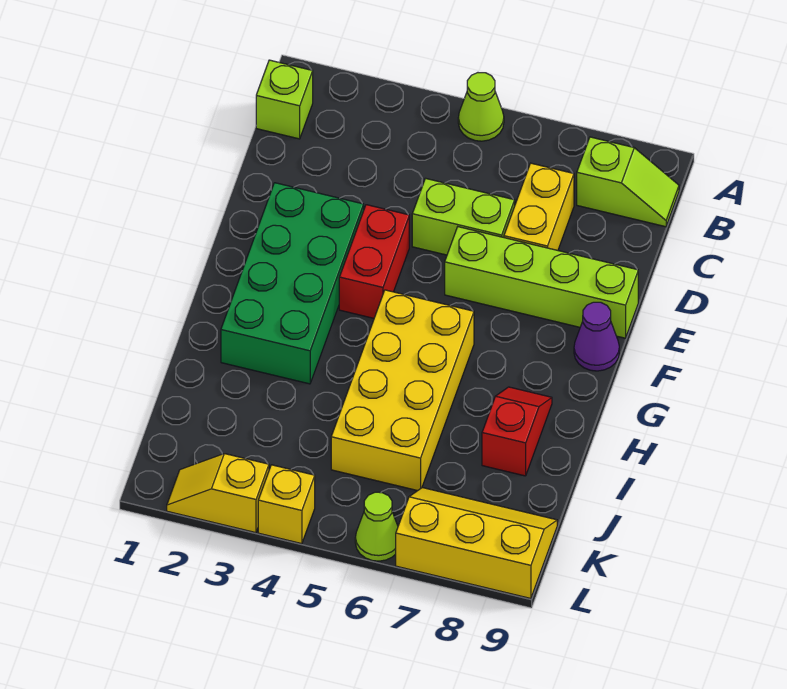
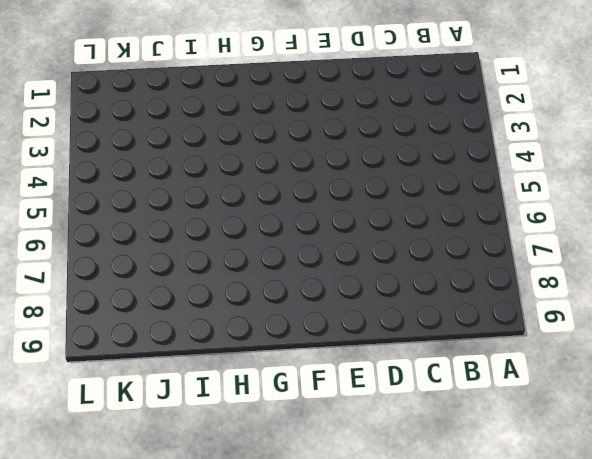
none -> lime 1x1 cone [458,73,504,141]
none -> lime 1x1 brick [256,60,313,139]
none -> lime 1x2 slope [577,137,679,227]

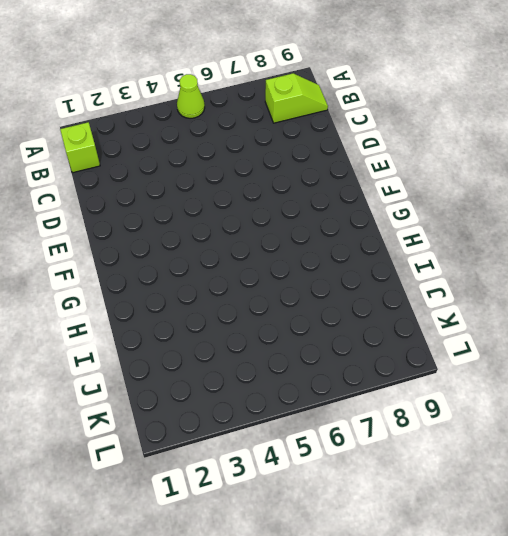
none -> yellow 1x2 brick [504,163,574,250]
none -> lime 1x2 brick [412,178,515,255]
none -> green 2x4 brick [221,183,364,384]

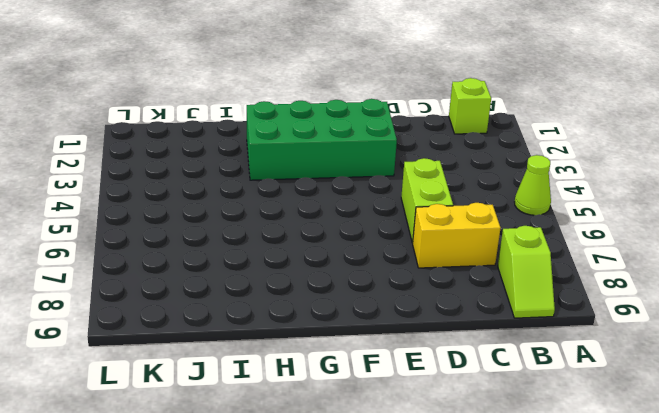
none -> red 1x2 brick [339,205,409,318]
none -> lime 1x4 brick [445,227,638,338]
none -> purple 1x1 cone [574,302,619,371]

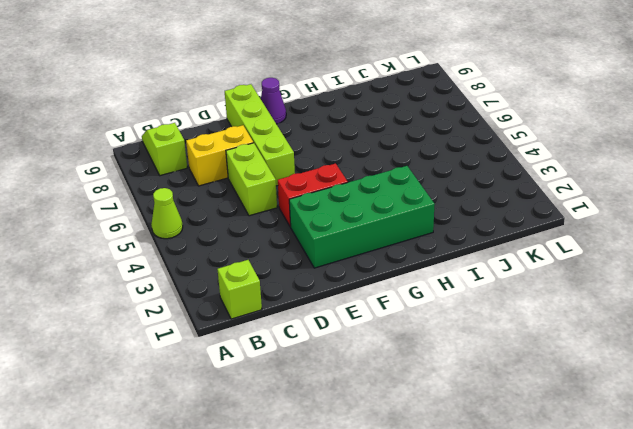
none -> yellow 2x4 brick [331,290,474,491]
none -> red 1x2 slope [482,387,552,476]
none -> yellow 2x3 slope [396,488,557,599]

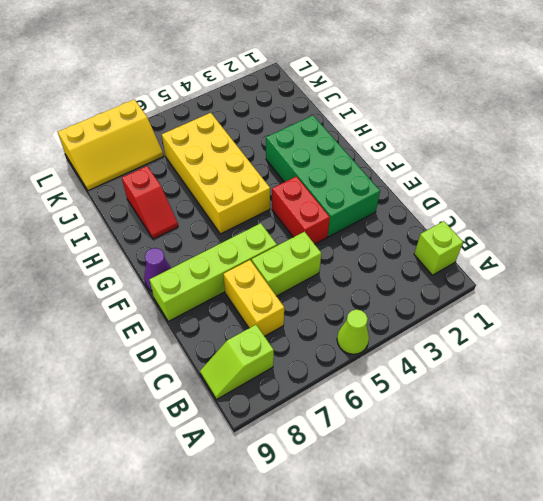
none -> yellow 1x2 slope [167,454,269,533]
none -> yellow 1x1 brick [258,465,315,544]
none -> lime 1x1 cone [355,492,398,561]

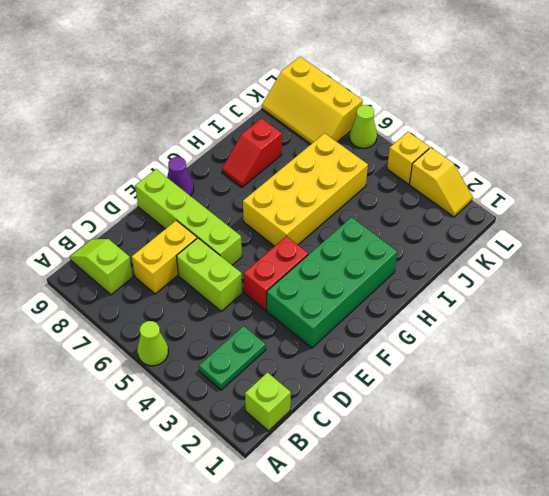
green 1x2 plate [199,326,266,390] -> none

